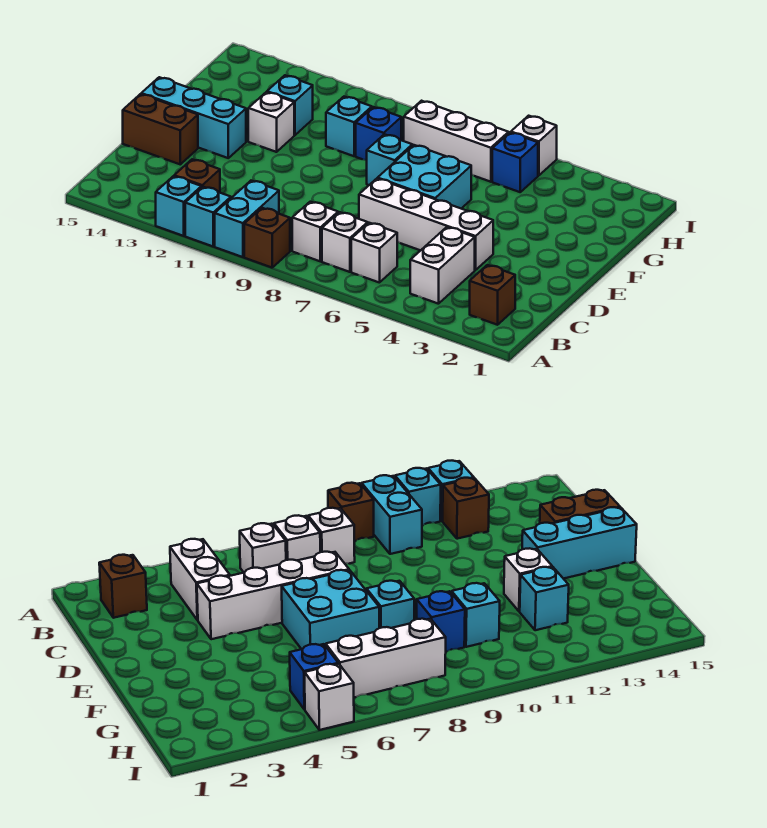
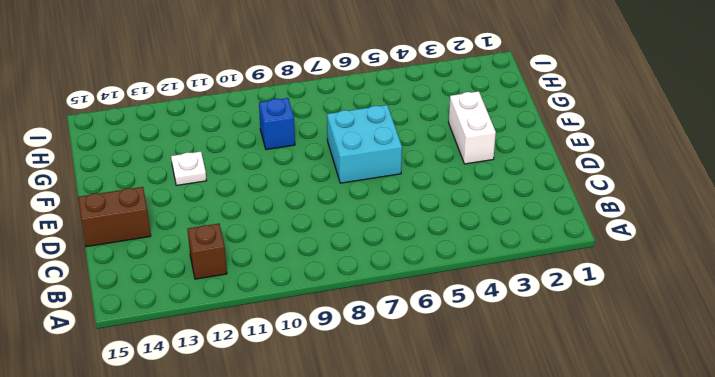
white 1x2 brick [449,91,496,164] -> white 1x2 brick moved to [410,227,475,304]
white 1x1 plate [171,151,207,185] -> white 1x1 brick [248,92,294,152]
none -> brown 1x1 brick [244,208,290,268]
none -> cyan 1x2 brick [215,181,279,257]
none -> cyan 1x1 brick [185,187,231,246]

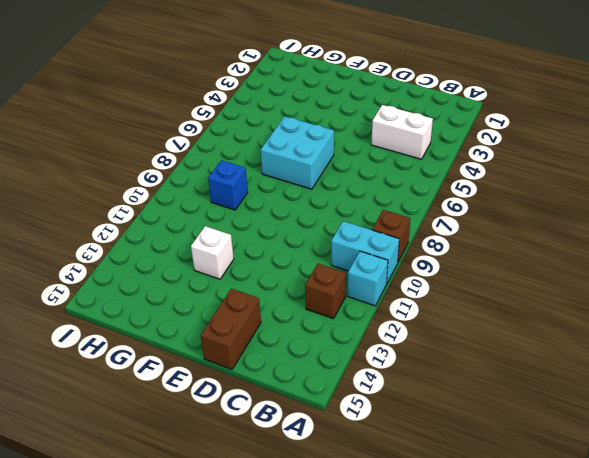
none -> cyan 1x1 brick [156,176,201,236]
none -> brown 1x1 brick [470,265,515,325]
none -> white 1x1 brick [351,223,397,283]

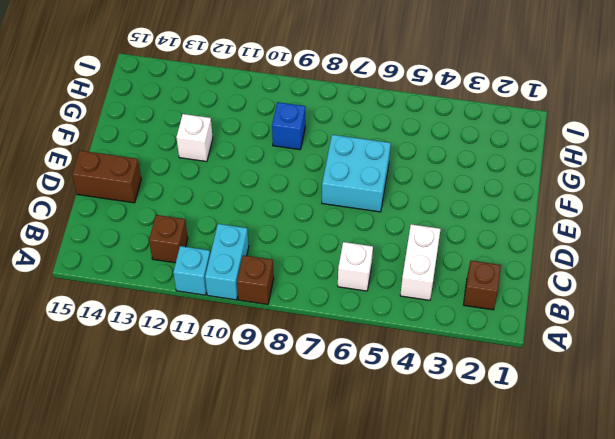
none -> cyan 1x1 brick [156,176,201,236]
none -> white 1x1 brick [322,212,368,272]
none -> white 1x1 brick [292,202,338,261]

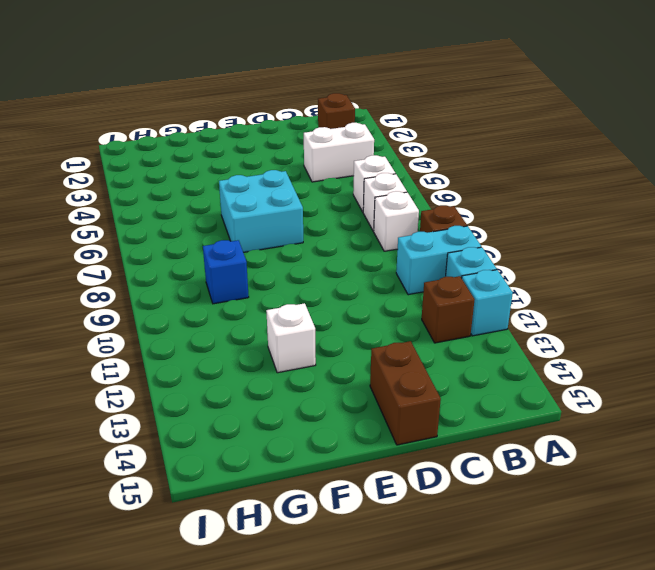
none -> white 1x4 brick [359,179,493,270]
none -> cyan 1x3 brick [141,77,246,158]
none -> cyan 1x1 brick [367,134,412,185]

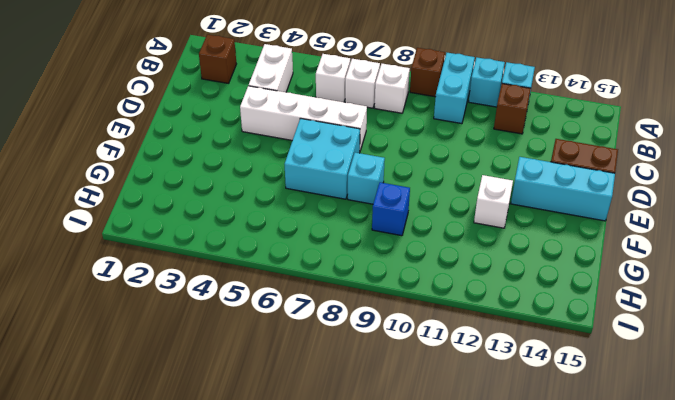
none -> cyan 1x1 brick [326,97,372,156]
none -> cyan 1x1 brick [267,75,313,135]
none -> blue 1x1 brick [492,133,538,192]

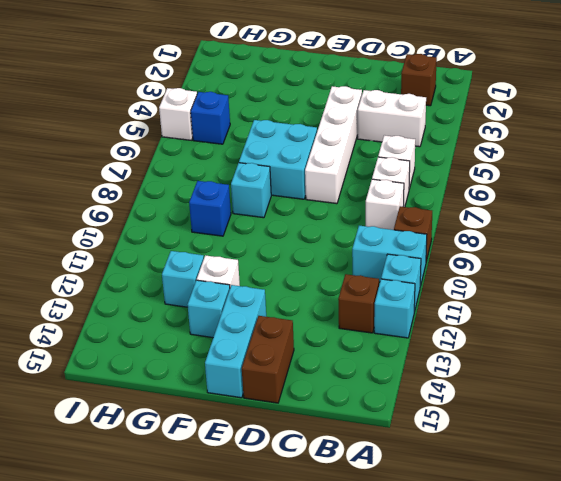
cyan 1x1 brick [187,280,230,338] -> cyan 1x1 brick moved to [326,97,372,156]
none -> white 1x3 brick [404,101,509,182]

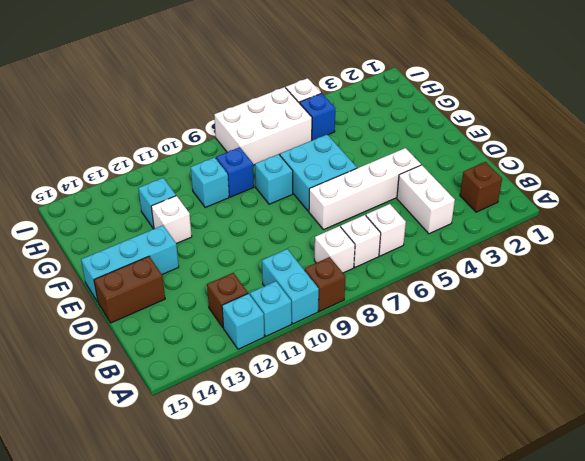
white 2x3 brick [214,87,312,165] -> white 1x3 brick [404,101,509,182]

